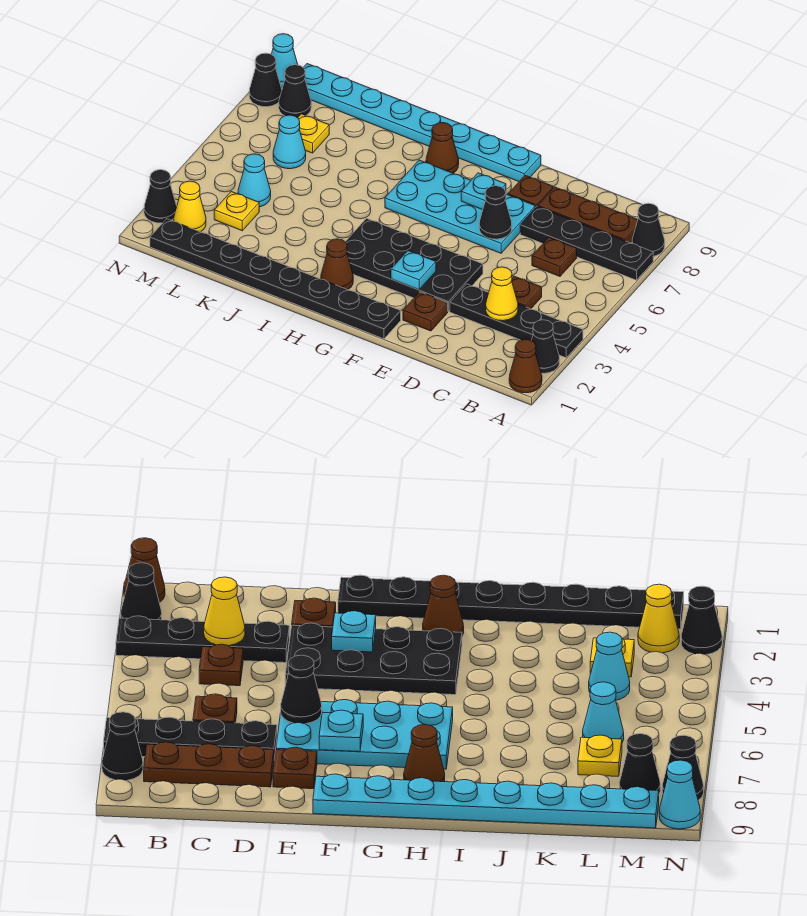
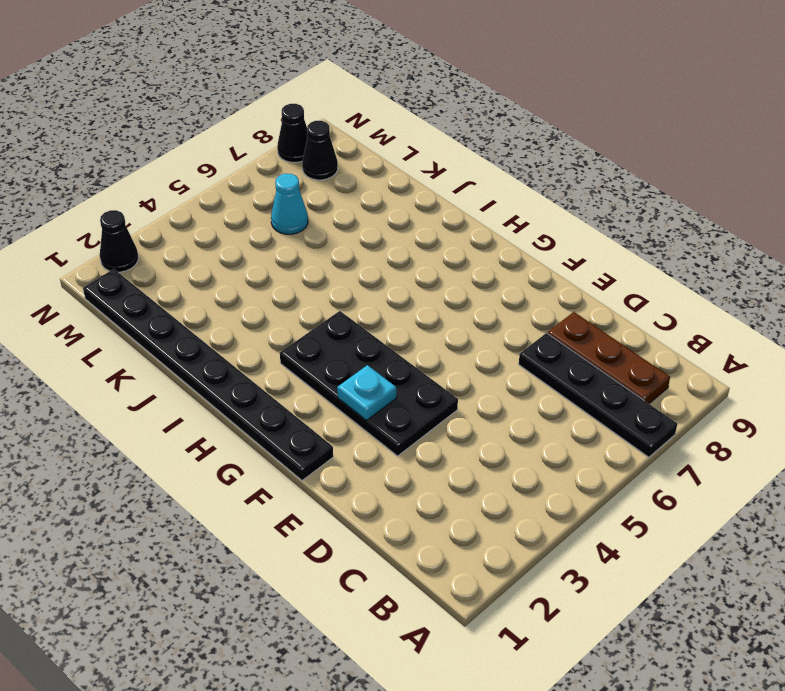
none -> brown 1x1 cone [509,339,542,393]
none -> black 1x1 cone [532,320,559,373]
none -> black 1x4 plate [450,284,583,358]

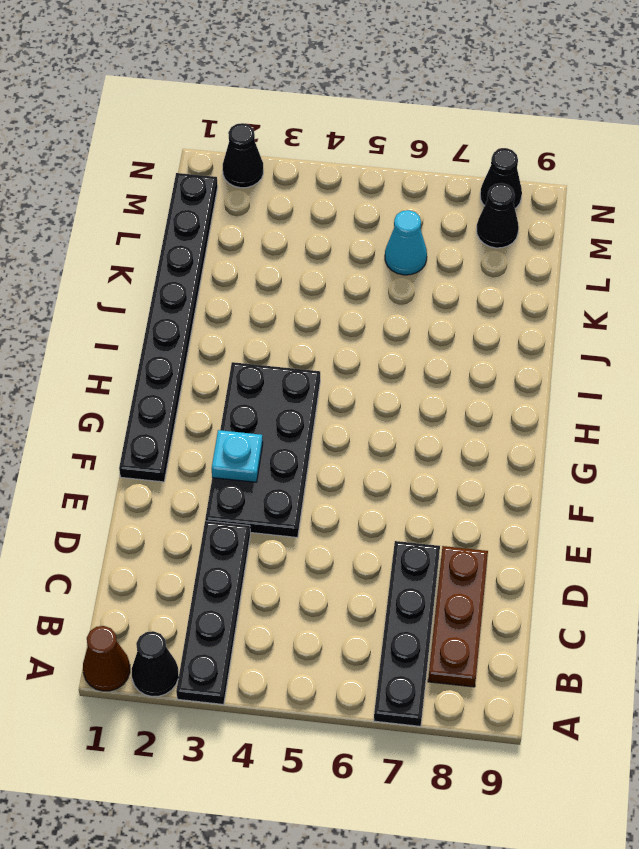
none -> black 1x1 cone [632,203,665,256]
none -> brown 1x1 plate [512,276,542,309]
none -> brown 1x1 plate [532,237,577,276]

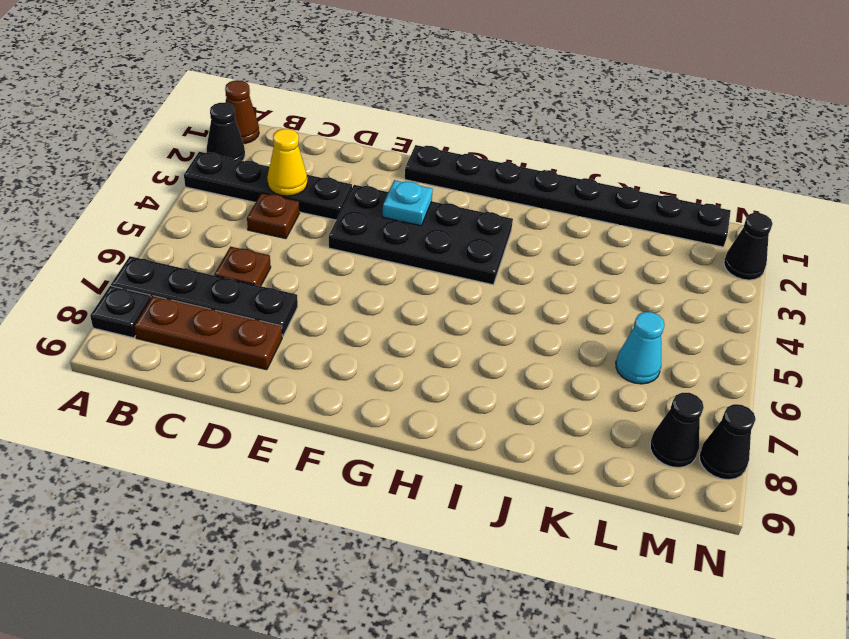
black 1x1 plate [90,286,151,338] -> black 1x1 cone [632,203,665,256]
none -> brown 1x1 plate [403,292,448,331]
none -> cyan 2x4 plate [385,160,535,253]
none -> brown 1x1 plate [508,176,553,208]

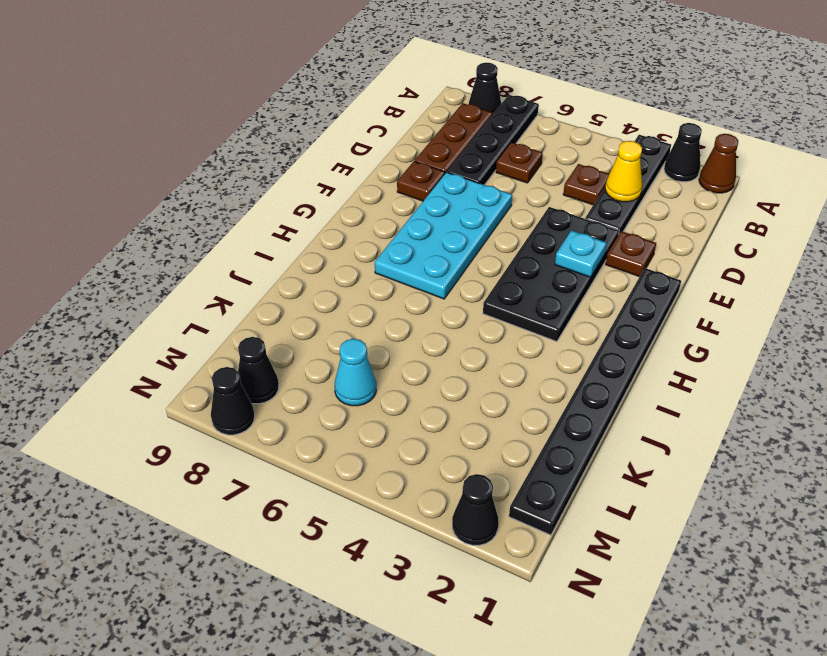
none -> cyan 1x8 plate [303,64,541,181]
none -> brown 1x1 cone [321,239,353,290]
none -> brown 1x1 cone [426,123,459,173]

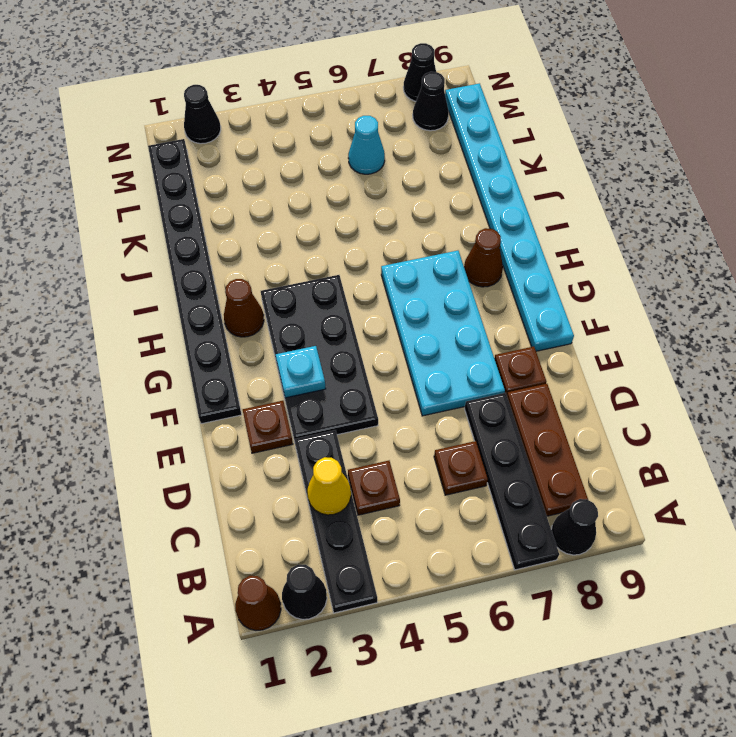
none -> yellow 1x1 plate [214,192,259,231]
none -> cyan 1x1 cone [238,154,271,207]
none -> yellow 1x1 plate [298,114,329,153]

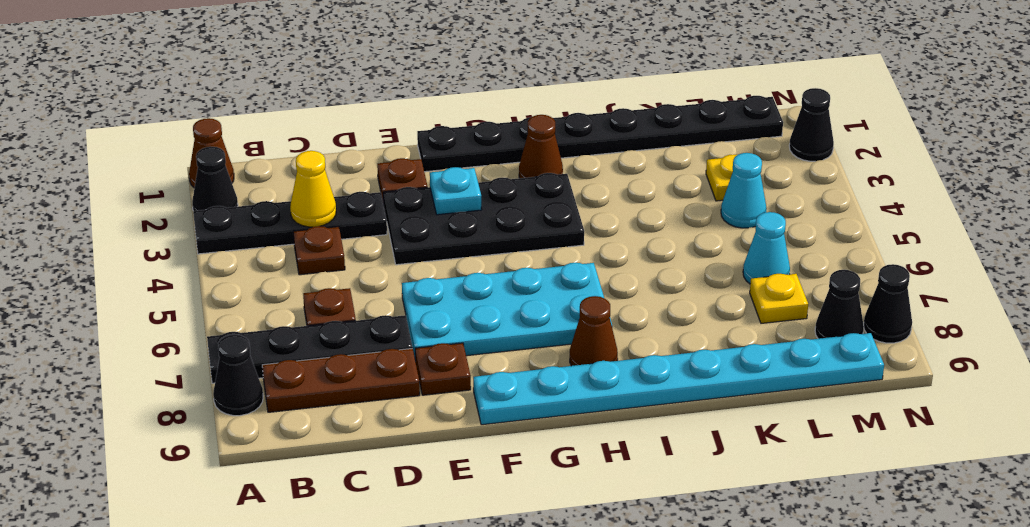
none -> yellow 1x1 cone [174,181,206,232]
none -> cyan 1x1 cone [271,34,298,87]
none -> black 1x1 cone [479,186,512,239]

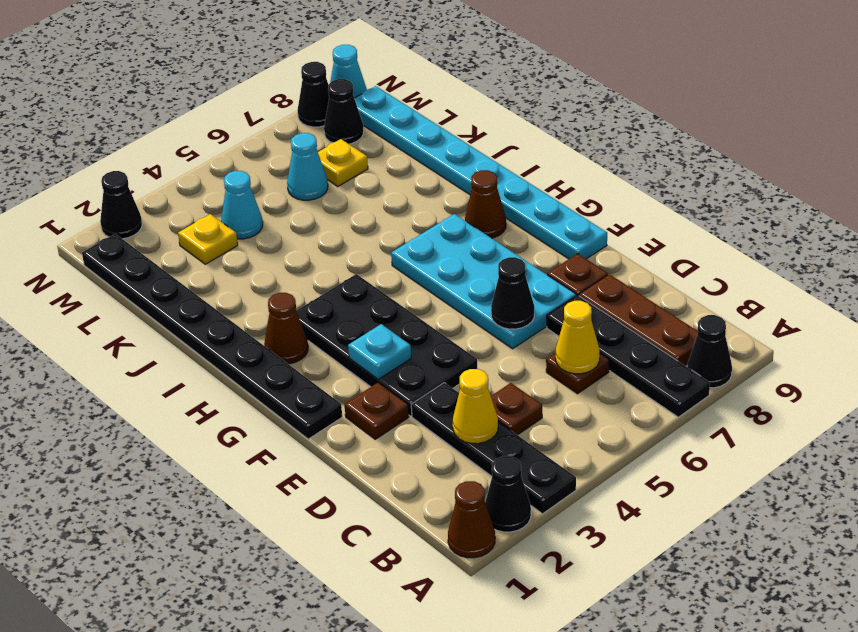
yellow 1x1 cone [556,301,600,374] -> yellow 1x1 cone moved to [174,181,206,232]
none -> cyan 1x1 plate [461,173,506,210]

